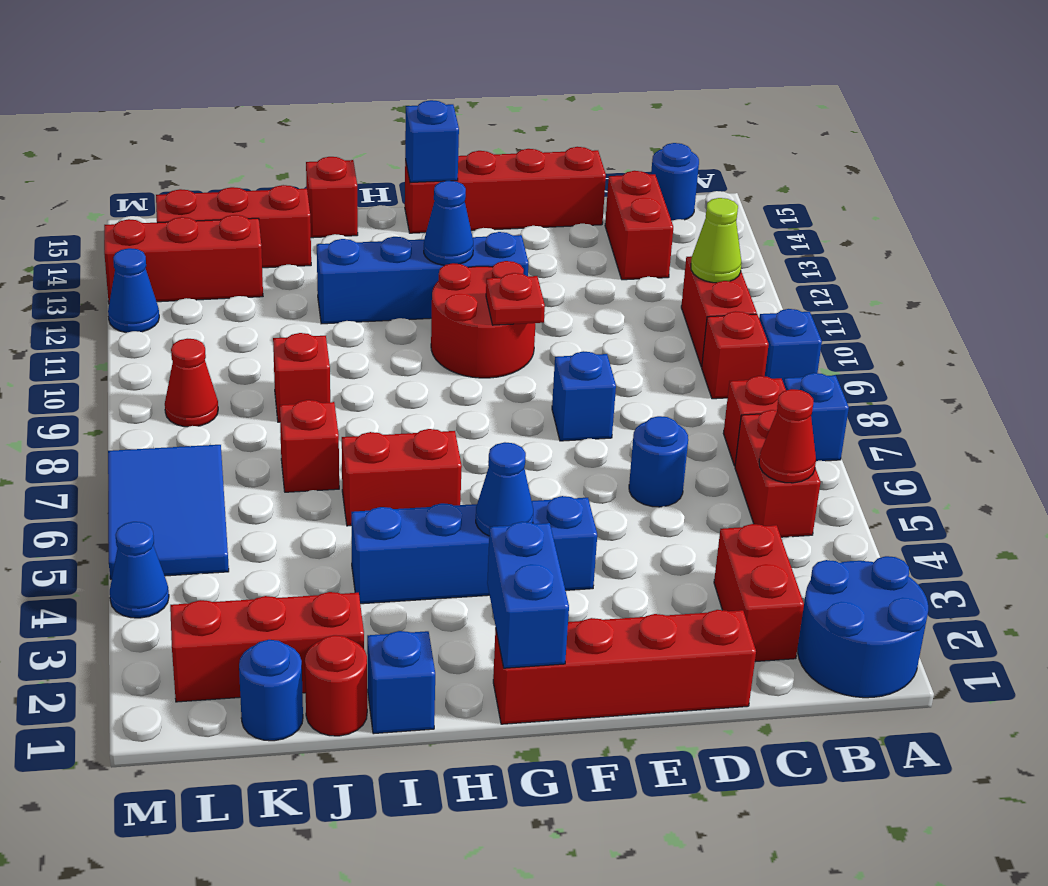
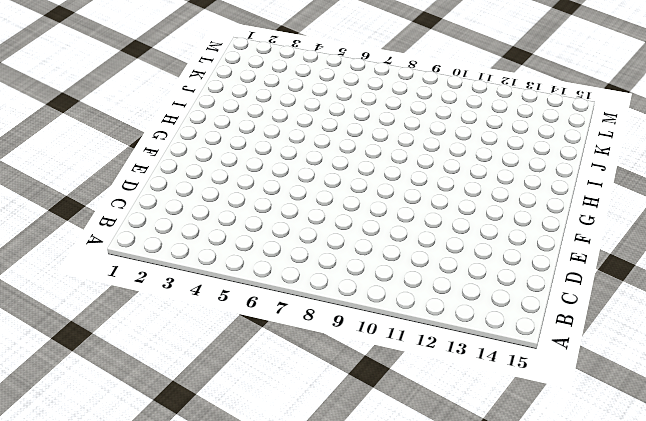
none -> blue 2x2 round brick [798,556,928,698]
none -> blue 1x1 brick [784,373,849,461]
none -> blue 1x1 brick [759,309,822,383]
none -> red 1x2 brick [735,410,821,537]

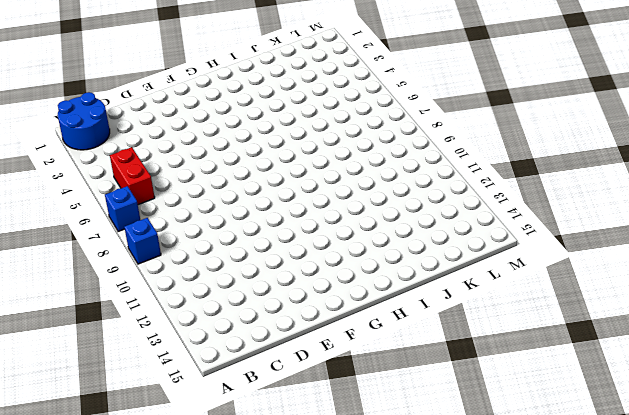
none -> red 1x1 brick [723,376,786,466]
none -> red 1x1 brick [702,311,769,399]
none -> red 1x2 brick [681,256,757,367]
none -> blue 1x1 round brick [651,143,699,221]

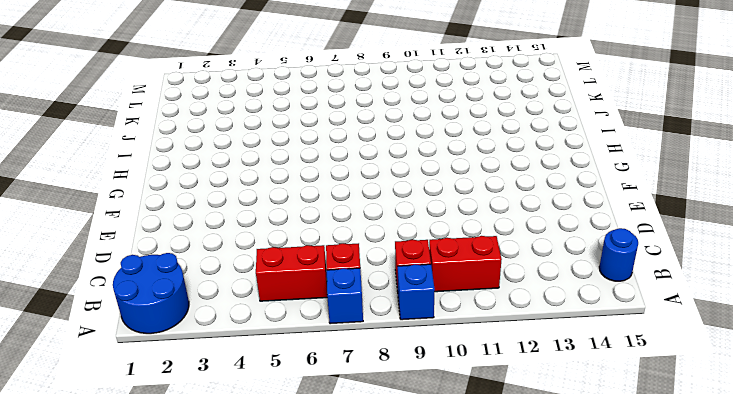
none -> red 1x2 brick [714,524,804,662]
none -> red 1x2 brick [605,171,673,280]
none -> red 1x4 brick [493,610,756,724]
none -> blue 1x1 round brick [629,416,688,507]

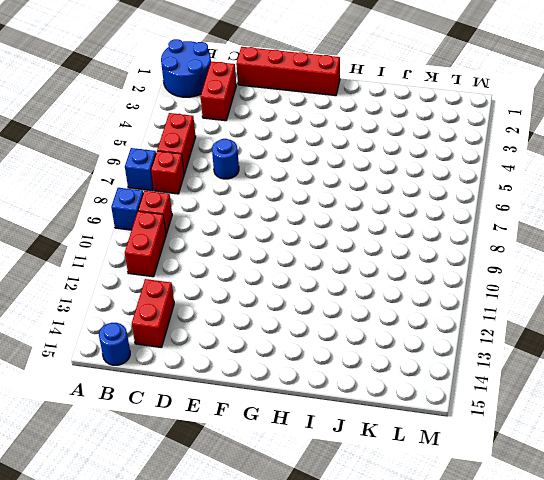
none -> red 1x4 brick [405,147,606,233]
none -> blue 1x1 brick [552,351,616,441]
none -> blue 1x4 brick [351,496,597,604]
none -> red 2x2 round brick [431,261,535,378]

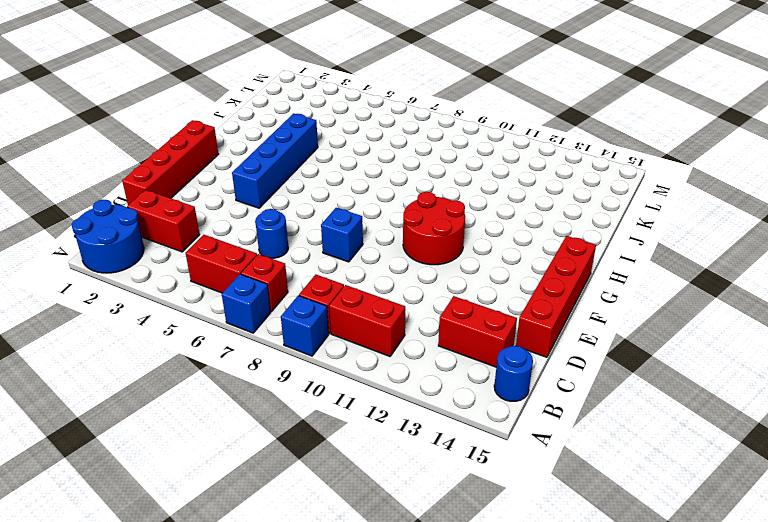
none -> blue 1x4 brick [317,232,528,324]
none -> red 1x2 brick [342,429,462,526]
none -> blue 1x1 brick [367,631,435,734]
none -> red 1x1 brick [306,157,358,238]

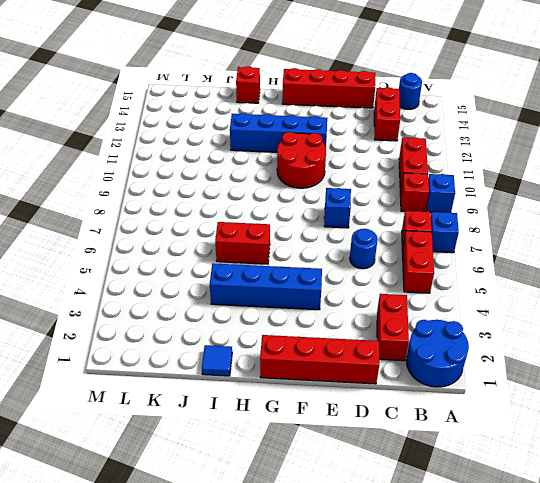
blue 1x1 tile [202,345,232,376] -> blue 1x1 brick [367,631,435,734]
none -> red 1x1 round brick [305,635,367,736]
none -> red 1x3 brick [170,592,364,702]
none -> red 1x1 brick [280,400,339,492]
none -> red 1x1 brick [273,333,330,422]

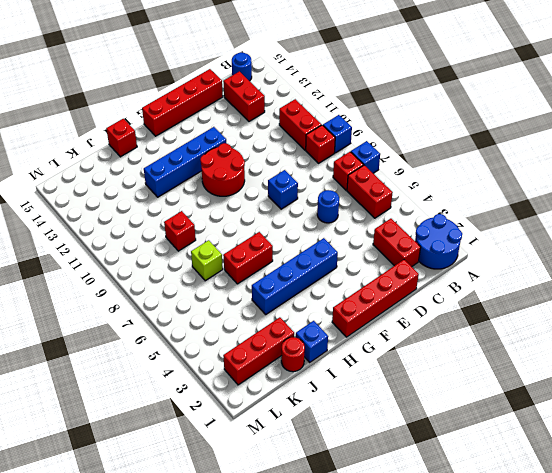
lime 1x1 brick [191,240,223,281] -> red 1x1 brick [280,400,339,492]
none -> red 1x3 brick [156,185,311,268]
none -> blue 1x1 round brick [239,640,303,741]
none -> red 1x3 brick [104,215,263,302]
none -> blue 2x3 tile [108,445,229,579]

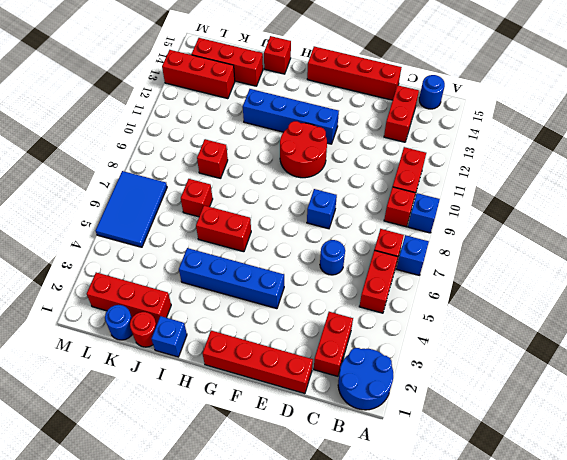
none -> red 1x1 cone [165,339,218,427]
none -> blue 1x1 cone [110,522,169,618]
none -> blue 1x1 cone [108,248,159,333]
none -> red 1x1 cone [759,389,816,483]

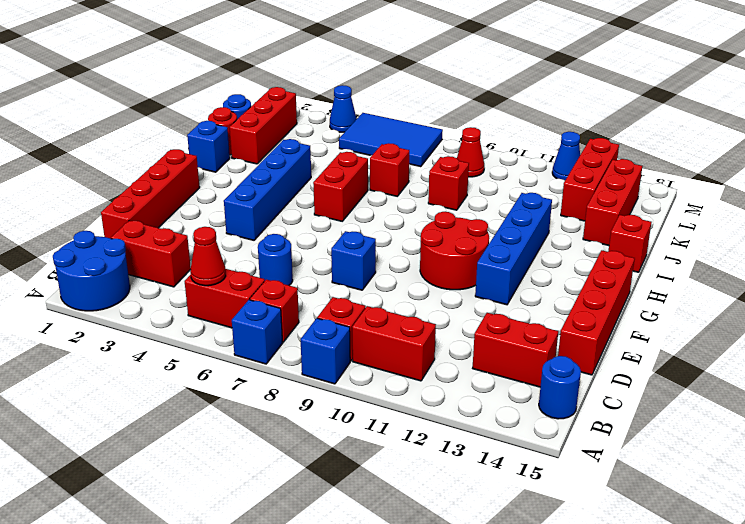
none -> lime 1x1 cone [691,198,742,283]
none -> red 1x1 plate [486,273,545,325]
none -> blue 1x2 brick [487,522,569,668]
none -> blue 1x1 cone [476,442,533,536]

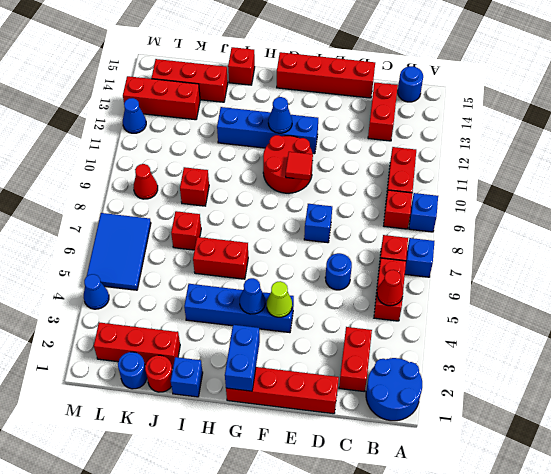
lime 1x1 cone [267,281,292,317] -> lime 1x1 cone moved to [691,198,742,283]
red 1x1 tile [286,152,313,180] -> red 1x1 plate [486,273,545,325]
none -> blue 1x1 brick [405,100,459,182]

